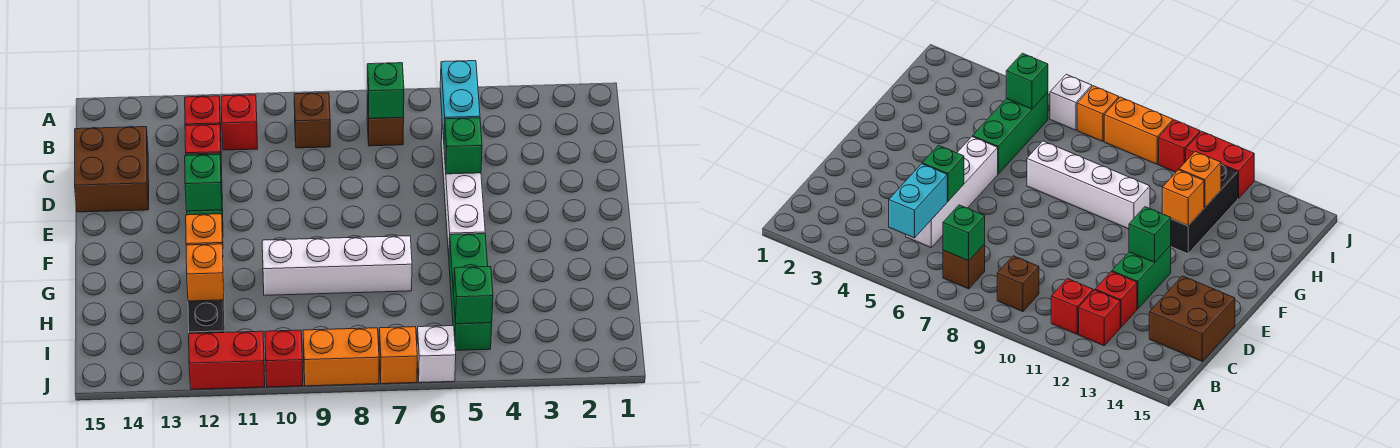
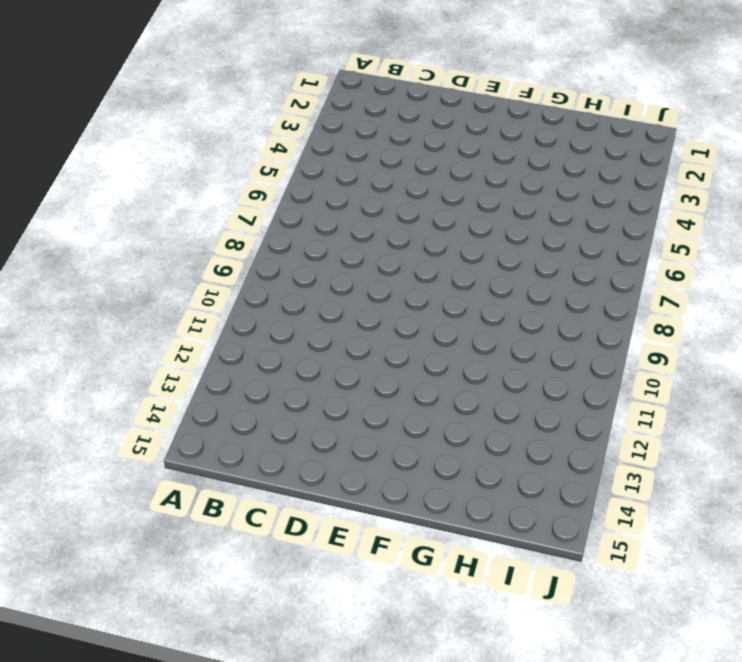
none -> brown 1x1 brick [367,96,404,146]
none -> brown 1x1 brick [294,93,330,148]
none -> red 1x1 brick [221,95,258,150]

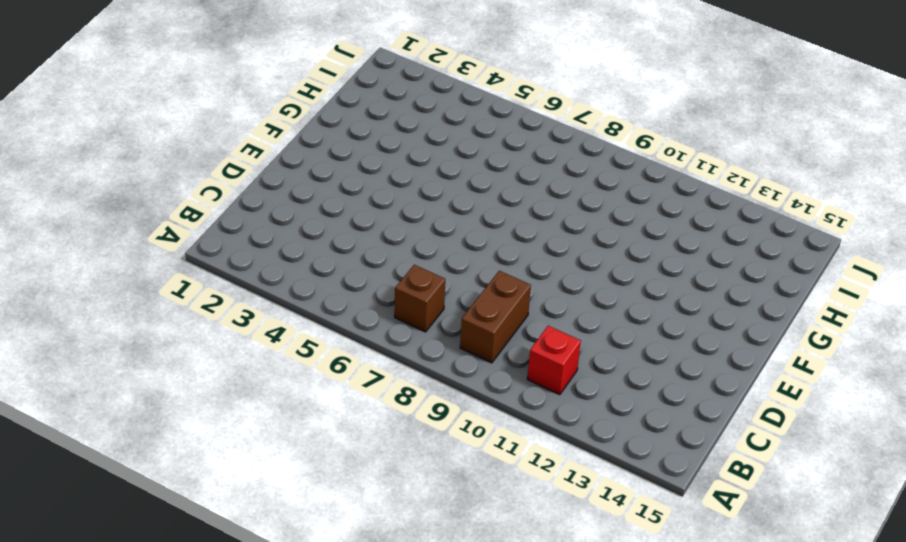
brown 1x2 brick [460,271,531,363] -> brown 1x1 brick [294,93,330,148]
none -> red 1x1 brick [185,96,221,134]
none -> white 1x4 brick [441,124,485,256]
none -> red 1x1 brick [185,124,222,171]

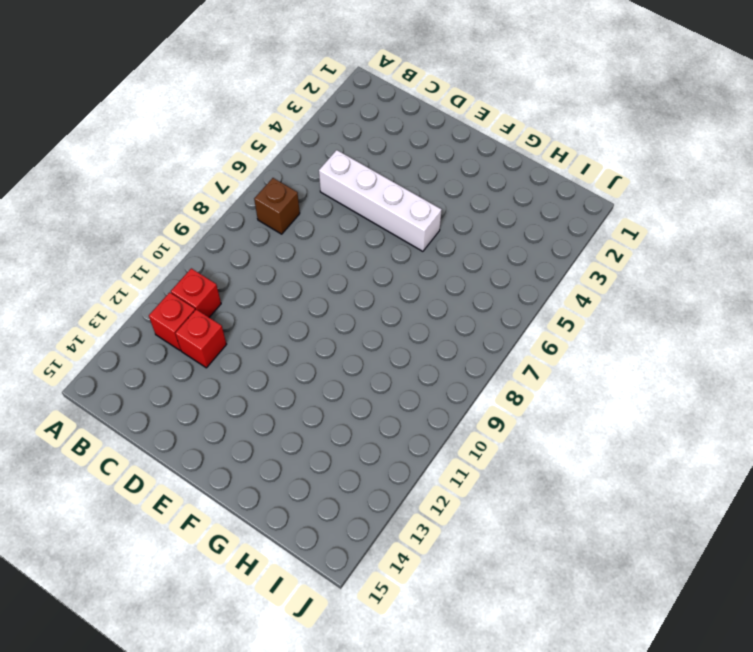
none -> brown 1x1 brick [294,93,330,148]
none -> brown 2x2 brick [75,127,149,212]
none -> green 1x2 brick [1112,246,1171,309]

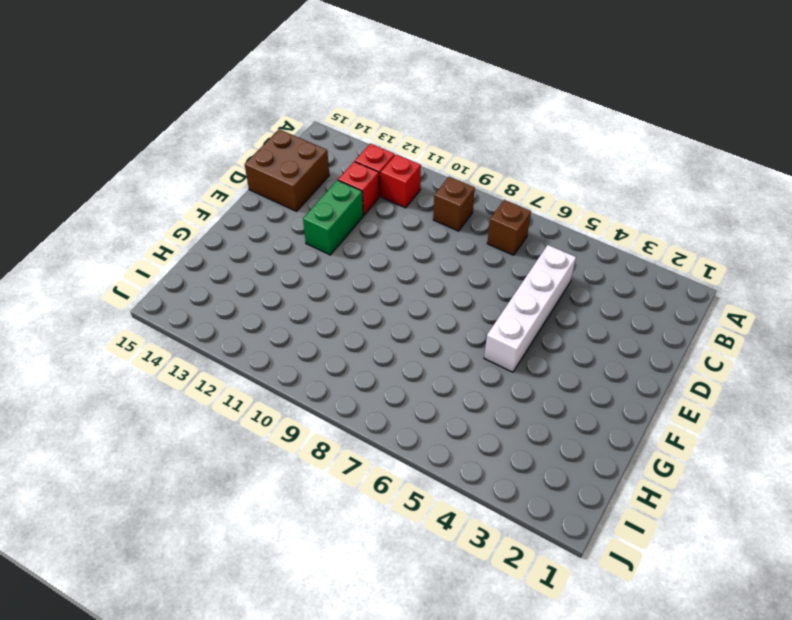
none -> green 1x3 brick [449,234,492,351]
none -> white 1x4 brick [262,236,412,295]
none -> black 1x3 brick [188,258,225,334]

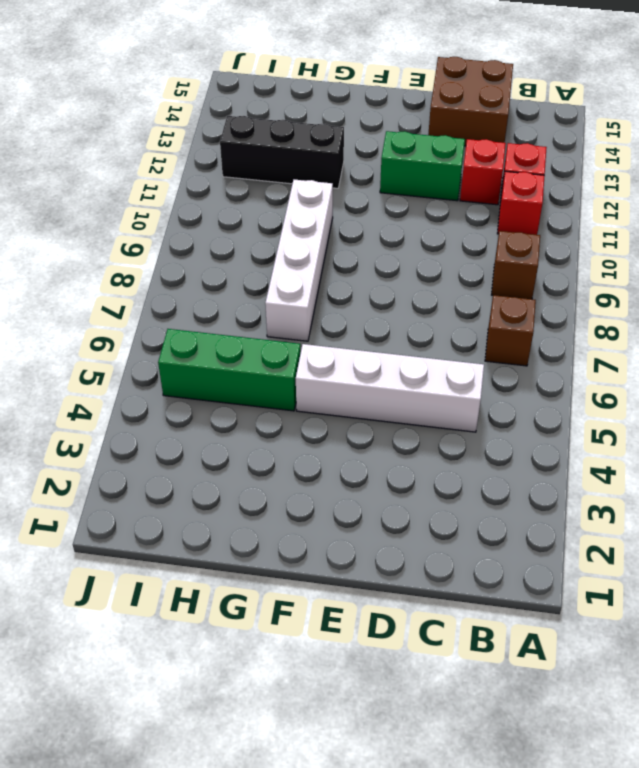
none -> white 1x1 brick [417,326,456,382]
none -> orange 1x1 brick [379,327,417,384]
none -> orange 1x2 brick [303,328,379,386]

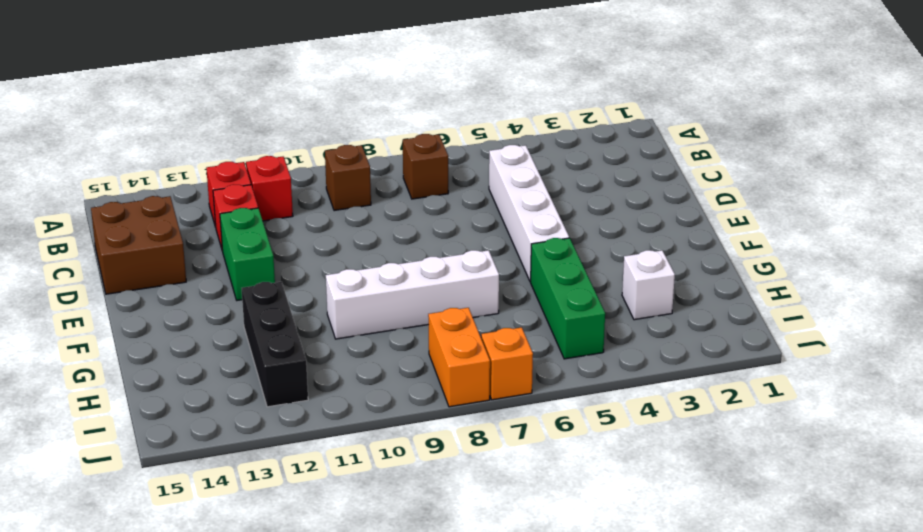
white 1x1 brick [622,250,675,320] -> white 1x1 brick moved to [417,326,456,382]
orange 1x2 brick [428,308,490,407] -> orange 1x2 brick turned to [303,328,379,386]
none -> red 1x1 brick [265,330,303,387]
none -> red 1x2 brick [189,331,265,389]
none -> cyan 1x2 brick [440,61,480,139]

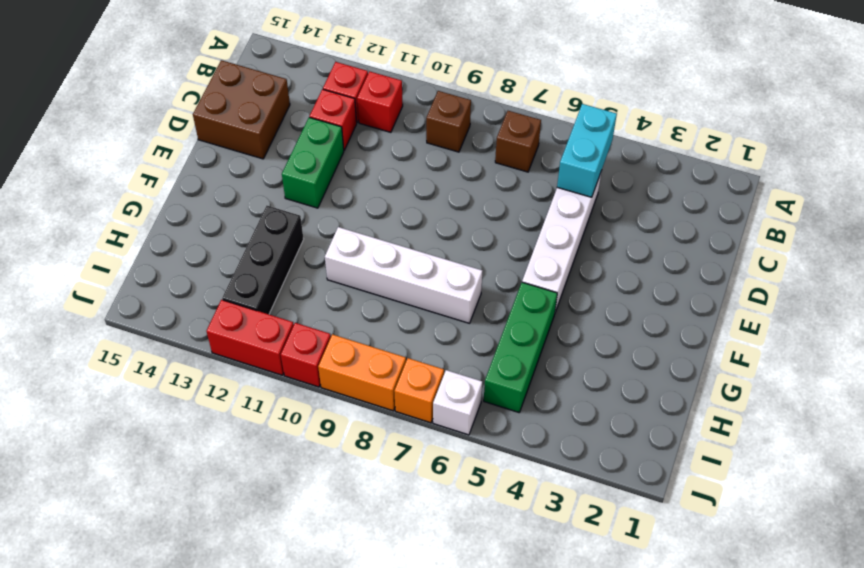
none -> green 1x1 brick [367,63,404,118]
none -> green 1x1 brick [444,118,482,174]
none -> green 1x1 brick [185,155,222,211]

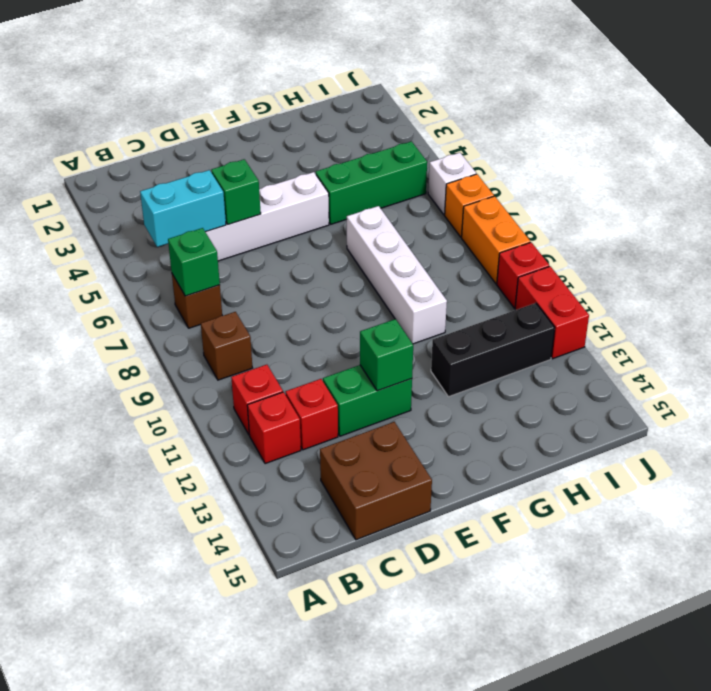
none -> orange 1x1 brick [186,214,223,245]
none -> orange 1x1 brick [186,244,224,301]
none -> green 1x1 brick [454,266,493,324]

